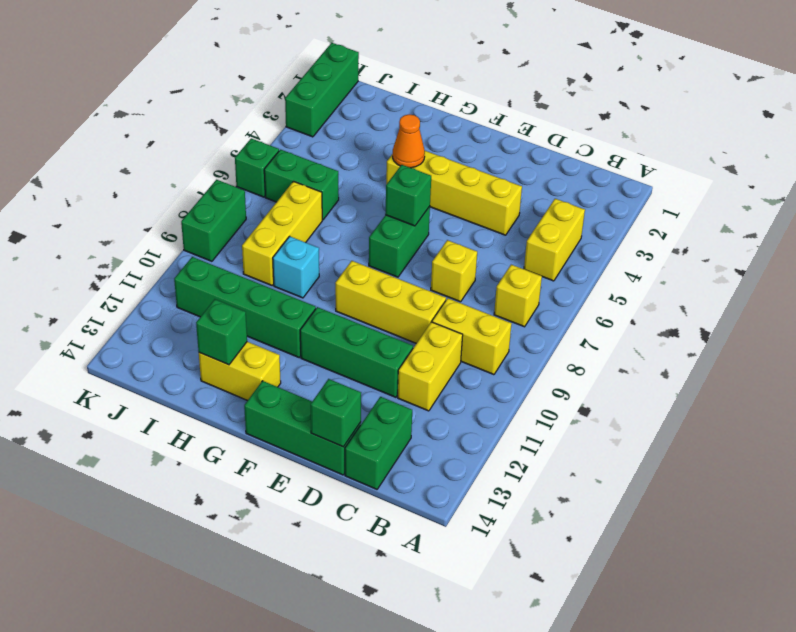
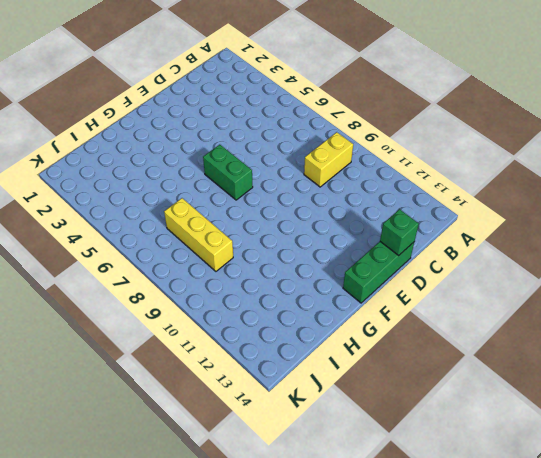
none -> yellow 1x2 brick [524,199,585,281]
none -> yellow 1x1 brick [494,265,542,327]
none -> yellow 1x2 brick [398,322,463,411]

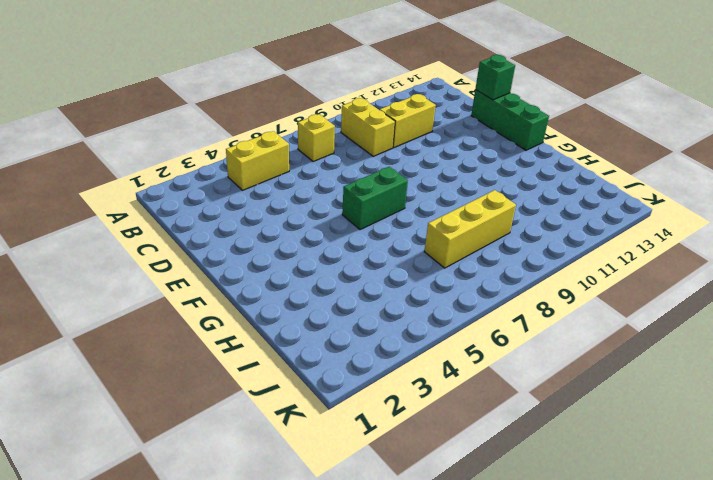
none -> green 1x2 brick [345,397,412,489]
none -> yellow 1x4 brick [386,151,522,235]
none -> yellow 1x1 brick [431,240,477,302]

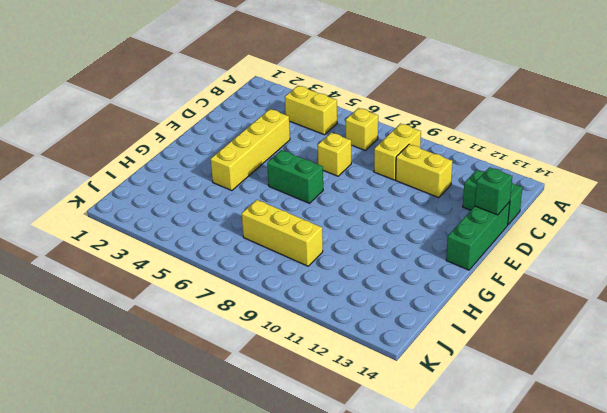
none -> yellow 1x3 brick [335,261,446,343]
none -> green 1x3 brick [300,307,413,397]
none -> green 1x4 brick [174,257,316,357]

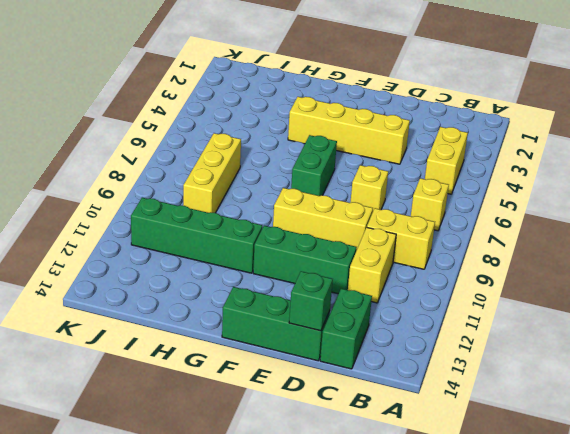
none -> yellow 1x2 brick [199,342,281,401]
none -> cyan 1x1 brick [273,236,319,298]
none -> green 1x2 brick [264,150,339,220]

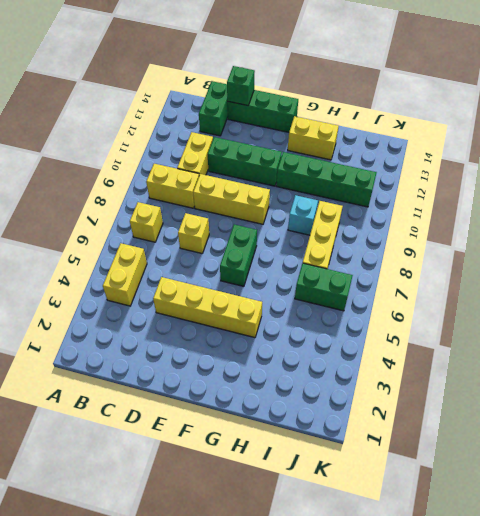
none -> green 1x3 brick [285,43,359,137]
none -> green 1x1 brick [235,138,279,197]
none -> green 1x2 brick [181,180,246,261]

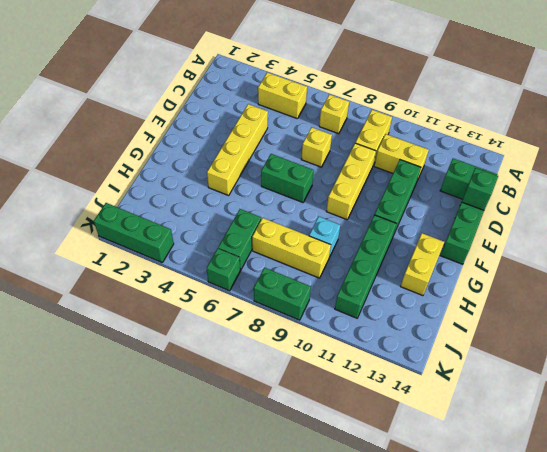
none -> green 1x1 brick [385,165,431,226]
none -> orange 1x1 cone [393,114,425,168]
none -> green 1x1 brick [196,299,247,365]

